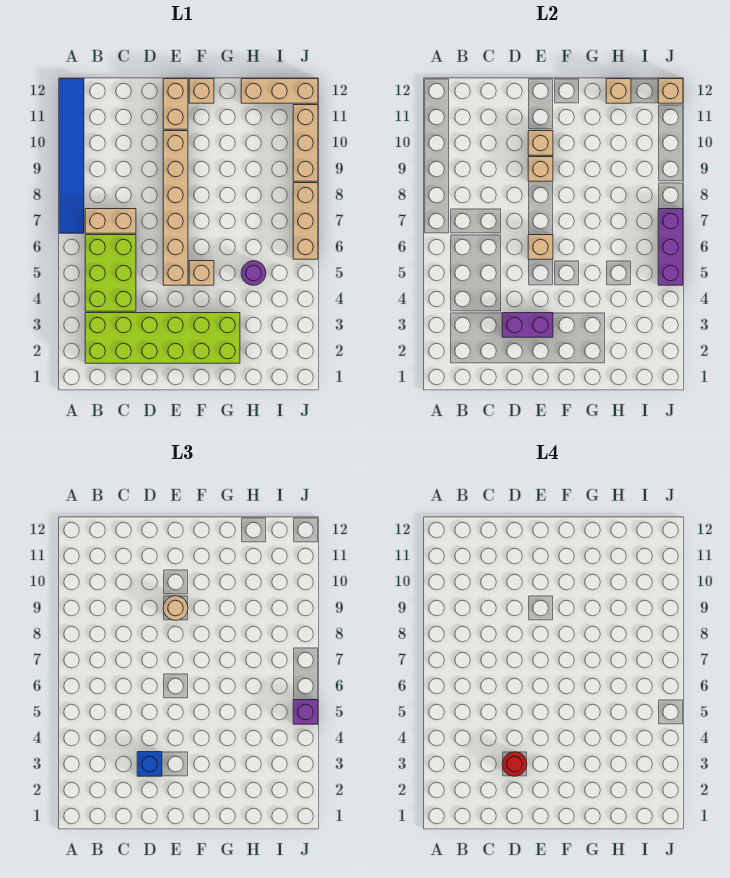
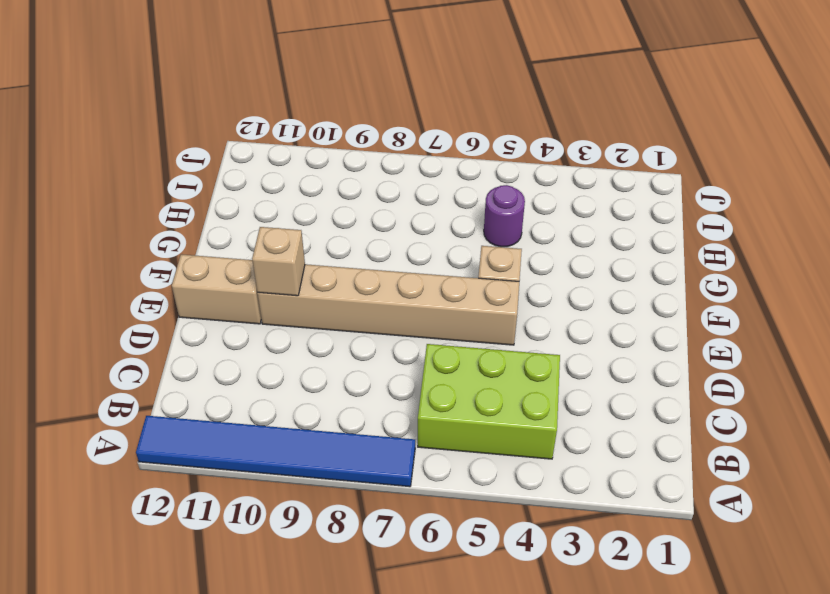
none -> lime 2x6 brick [85,313,240,363]
none -> tan 1x2 brick [85,209,136,233]
none -> tan 1x1 brick [189,79,214,103]

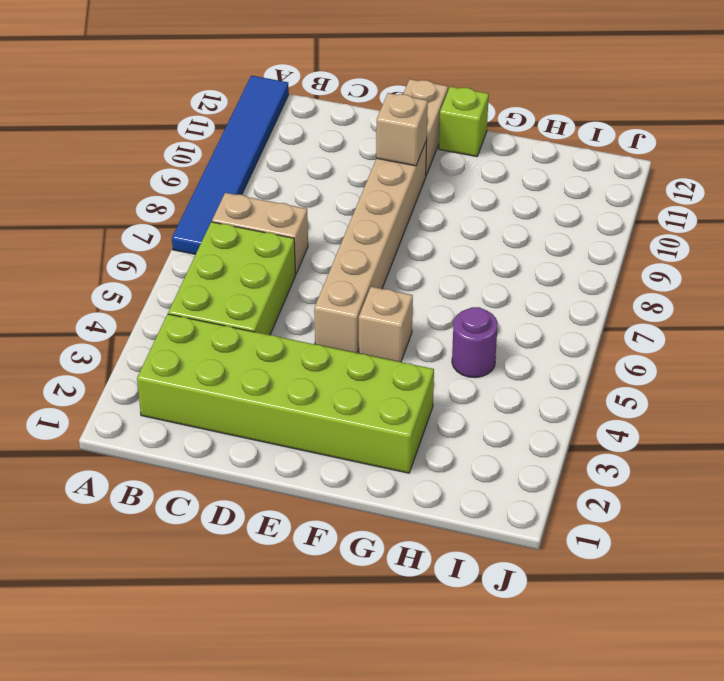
lime 1x1 brick [439,87,489,157] -> tan 1x1 brick [189,79,214,103]
none -> tan 1x3 brick [241,79,318,103]
none -> tan 1x3 brick [293,183,318,259]
none -> tan 1x3 brick [293,105,318,181]

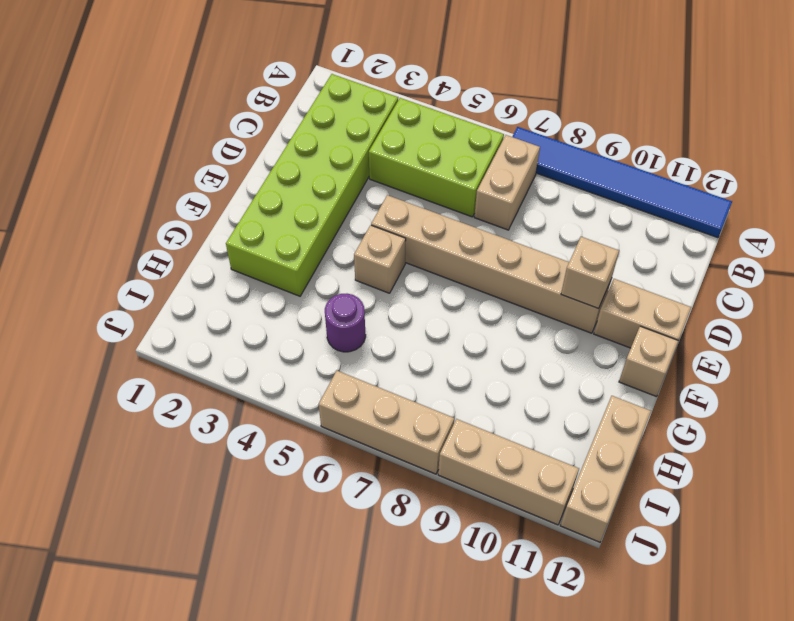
none -> purple 1x2 brick [502,313,553,337]
none -> tan 1x1 brick [528,235,553,259]
none -> tan 1x1 brick [528,157,553,181]

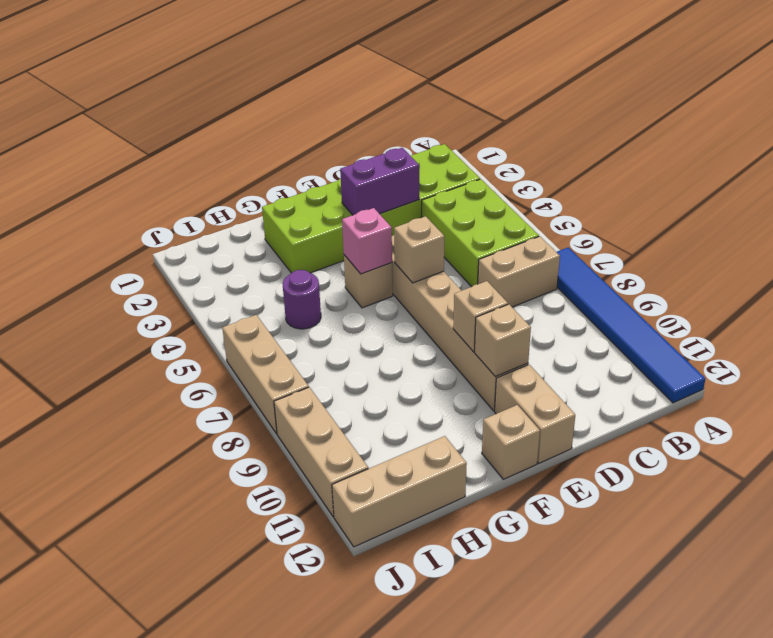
pink 1x1 brick [342,208,392,274] -> none
none -> tan 1x1 brick [606,79,631,103]
none -> purple 1x3 brick [658,209,683,285]
none -> tan 1x1 brick [658,79,683,103]

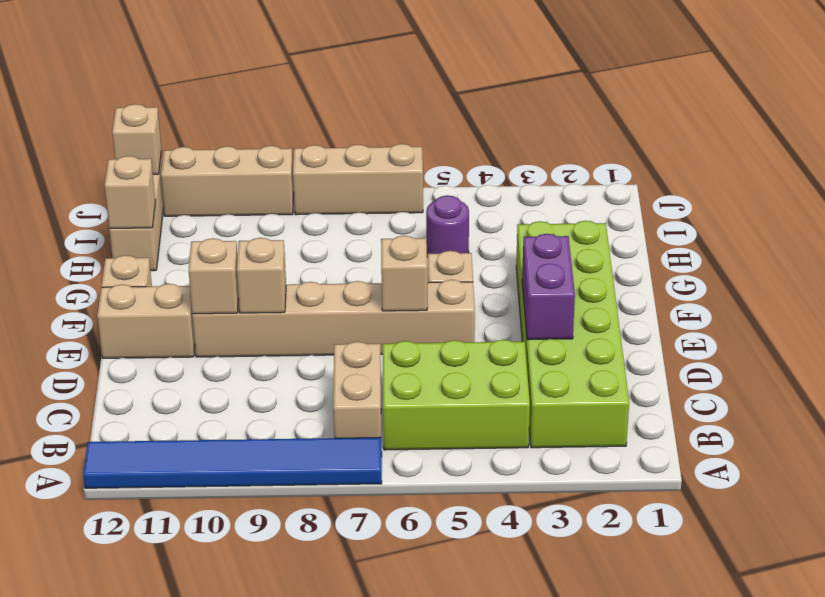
none -> purple 1x3 brick [658,209,683,285]
none -> blue 1x1 brick [137,752,162,776]
none -> tan 1x1 round brick [163,596,188,620]

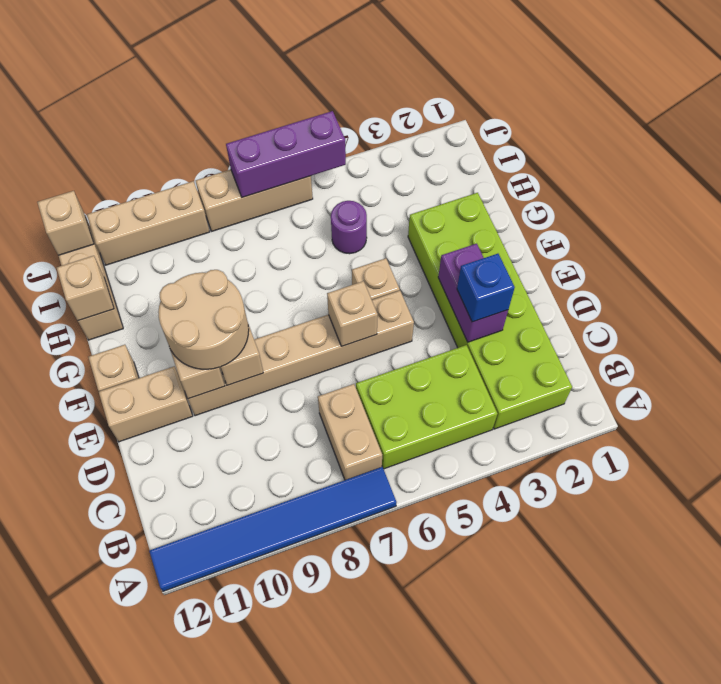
tan 2x2 round brick [158,270,249,369] -> tan 1x1 round brick [163,596,188,620]
none -> purple 1x1 brick [293,700,318,724]
none -> red 1x1 round brick [502,752,527,776]

